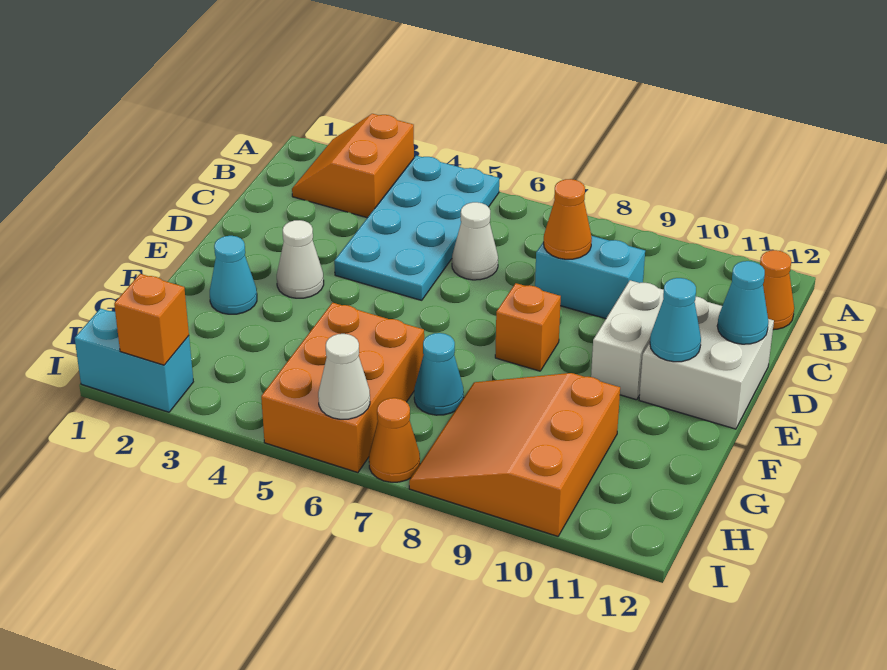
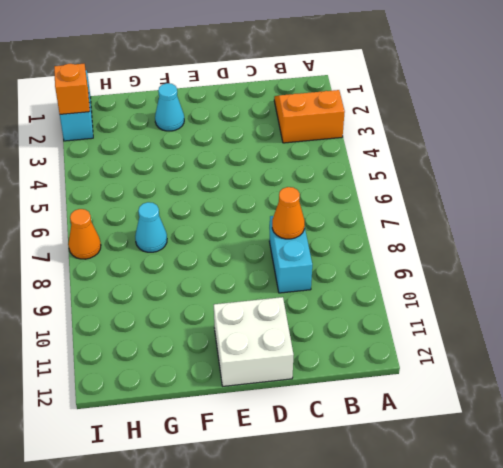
none -> cyan 2x4 plate [334,156,499,300]
none -> orange 1x1 cone [760,250,794,330]
none -> white 1x1 cone [452,202,498,280]

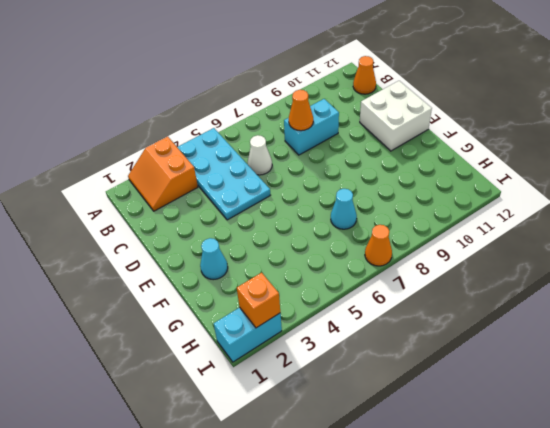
none -> white 1x2 brick [591,280,664,400]
none -> white 1x1 cone [277,220,324,298]
none -> orange 1x1 brick [495,283,561,371]

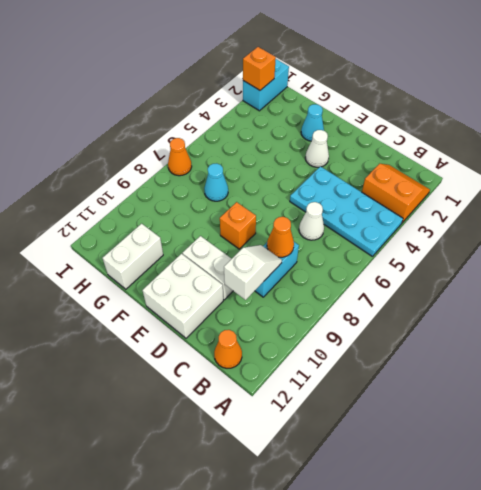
white 1x2 slope [224,245,282,300] -> none
white 1x2 brick [103,224,163,289] -> none
none -> orange 2x3 brick [261,302,424,473]
none -> orange 3x3 slope [409,373,620,536]
none -> cyan 1x1 cone [717,261,768,344]

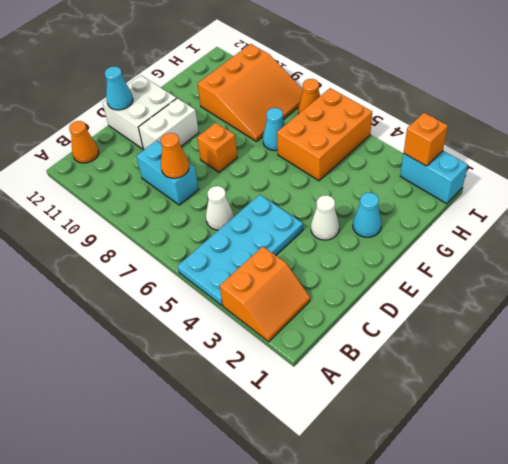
none -> cyan 1x1 cone [650,278,701,362]
none -> white 1x1 cone [318,334,370,419]

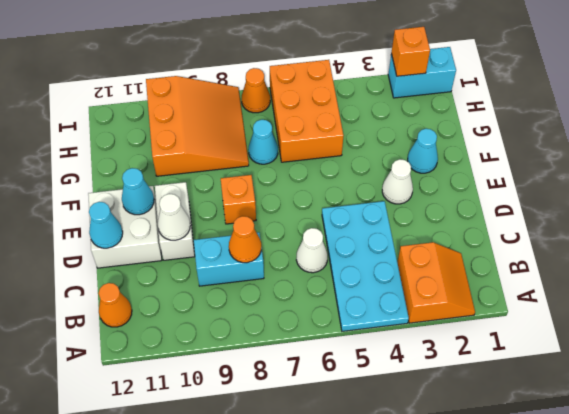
white 1x1 cone [158,194,190,240] -> white 1x1 cone moved to [318,334,370,419]

